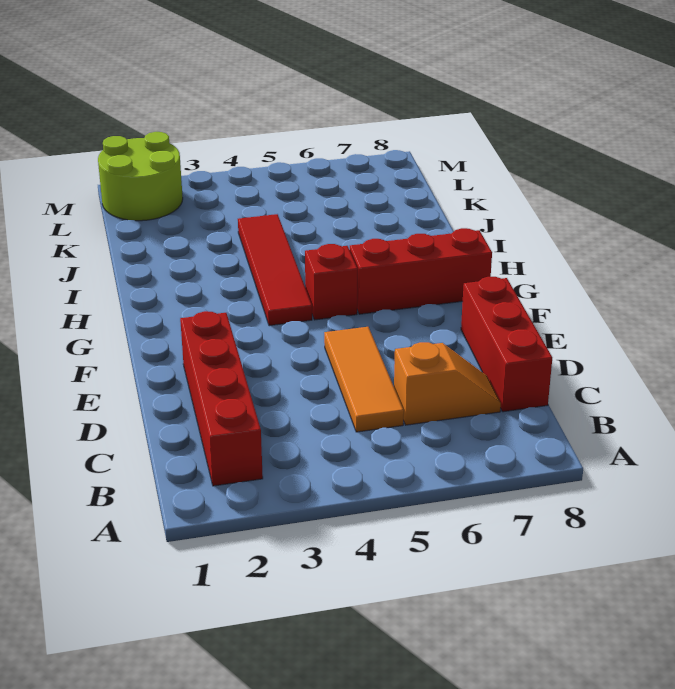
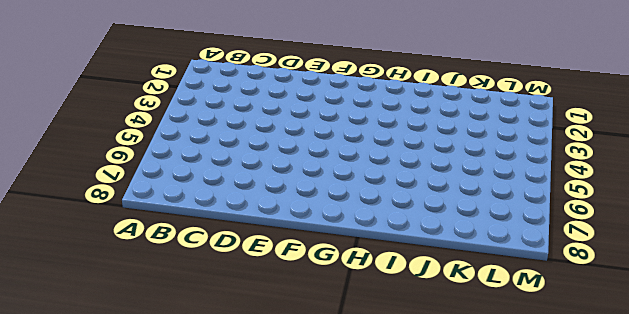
none -> red 1x4 brick [180,311,263,486]
none -> orange 1x3 tile [324,327,404,432]

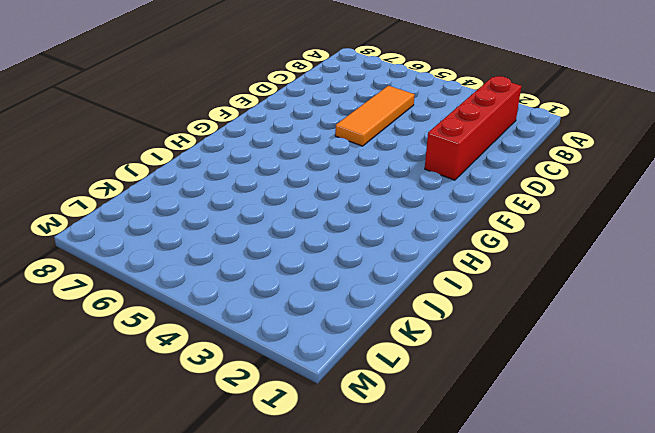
none -> orange 1x2 slope [394,342,501,425]
none -> red 1x3 brick [461,277,552,412]

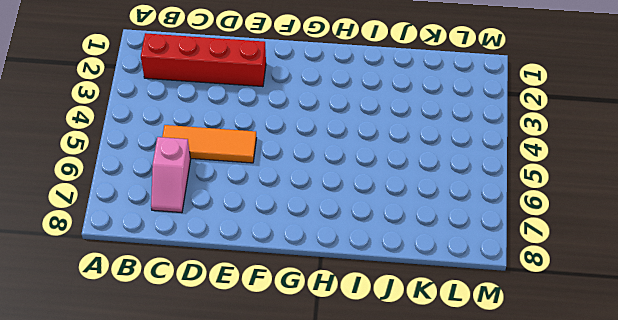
pink 1x2 slope [151,137,191,213] -> orange 1x2 slope [394,342,501,425]
none -> red 1x3 brick [461,277,552,412]
none -> red 1x4 tile [238,214,312,326]

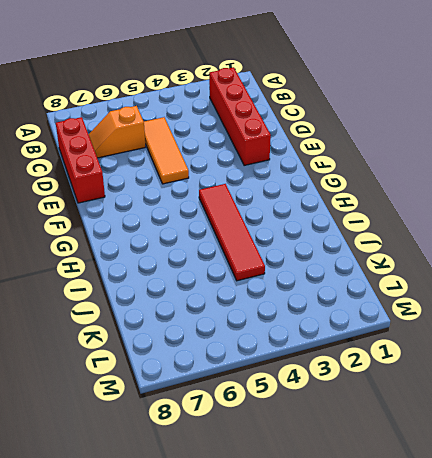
none -> red 1x1 brick [305,244,357,320]
none -> red 1x3 brick [350,228,492,314]

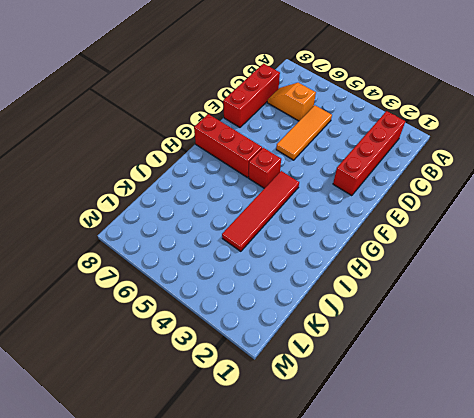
none -> lime 2x2 round brick [98,132,183,221]

